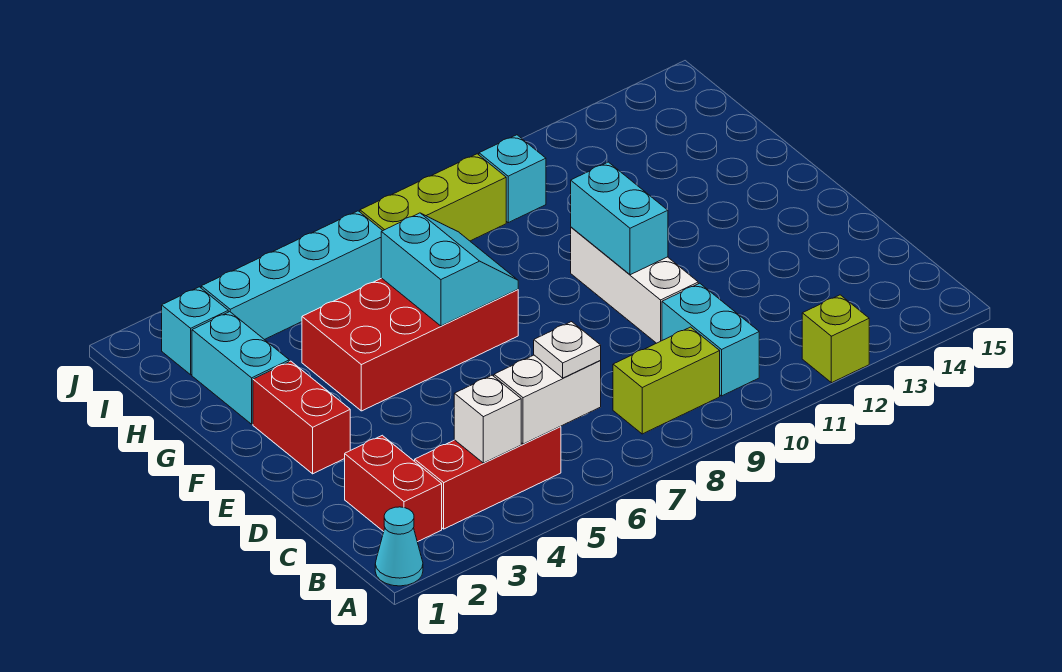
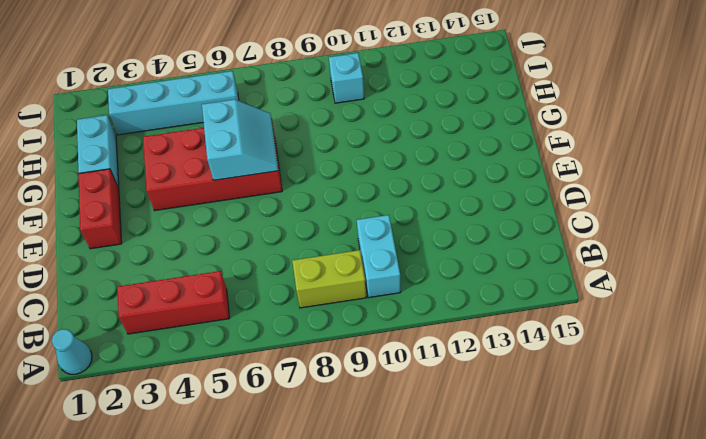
none -> lime 1x1 brick [802,295,869,383]
none -> red 1x2 brick [345,435,442,542]
none -> white 1x3 brick [571,227,698,343]

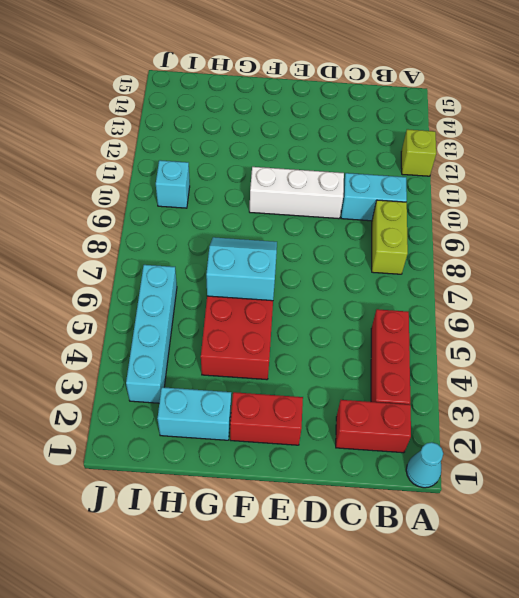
none -> cyan 1x1 brick [162,287,228,375]
none -> lime 1x3 brick [360,154,506,241]
none -> white 1x1 brick [454,375,521,463]

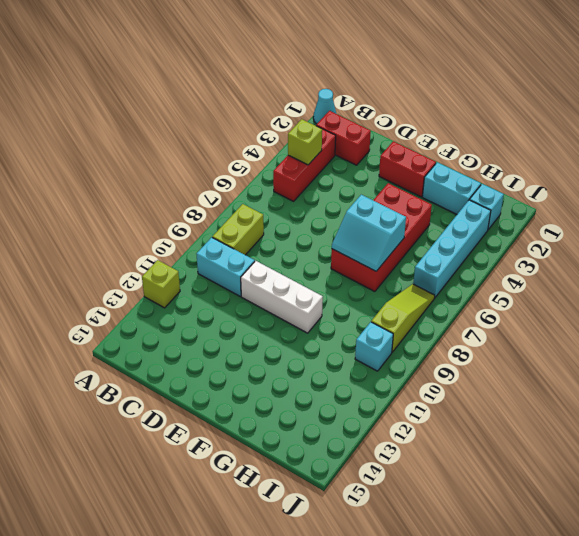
lime 1x1 brick [288,119,322,165] -> white 1x1 brick [454,375,521,463]
lime 1x3 slope [371,284,435,352] -> lime 1x3 brick [360,154,506,241]
none -> white 1x2 brick [494,355,601,444]
none -> cyan 1x2 brick [571,162,668,275]
none -> white 1x1 plate [534,322,601,378]

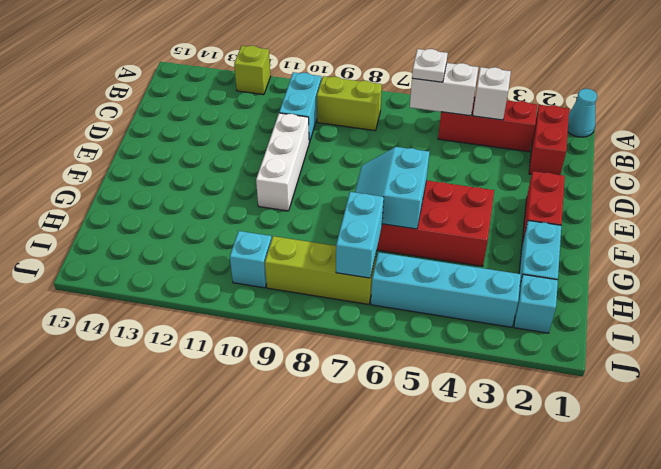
cyan 1x2 brick [336,192,384,278] -> cyan 1x2 brick moved to [571,162,668,275]

